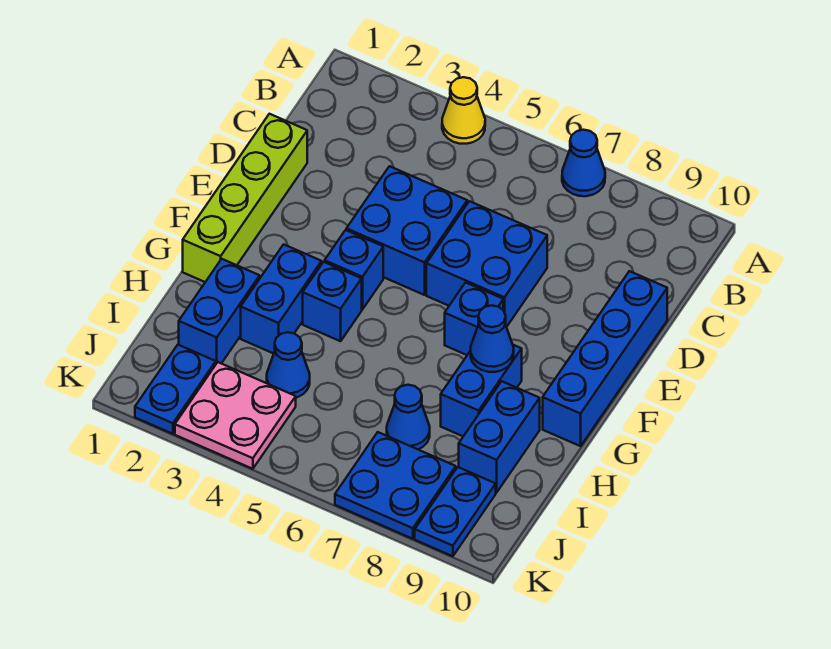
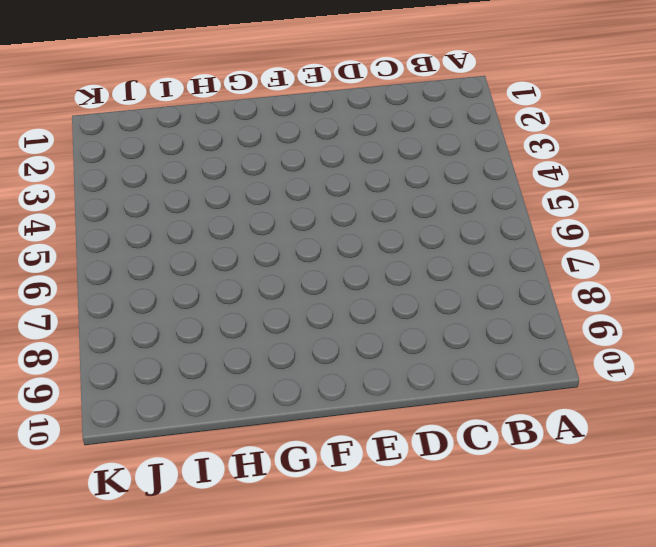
none -> yellow 1x1 cone [442,77,485,144]
none -> blue 1x1 cone [562,130,605,196]
none -> lime 1x4 brick [183,114,307,282]

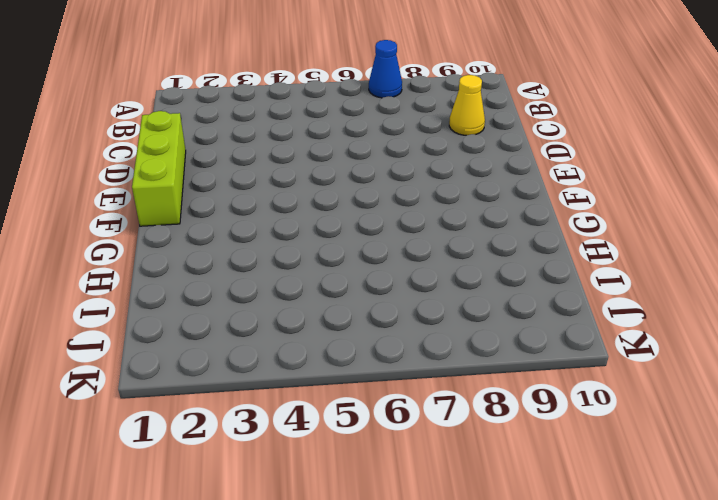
yellow 1x1 cone [449,75,485,135] -> yellow 1x1 cone moved to [442,77,485,144]
lime 1x3 brick [132,111,186,226] -> lime 1x4 brick [183,114,307,282]
none -> blue 2x2 brick [346,166,467,295]
none -> blue 2x2 brick [426,201,547,327]
none -> blue 1x4 brick [543,271,667,446]

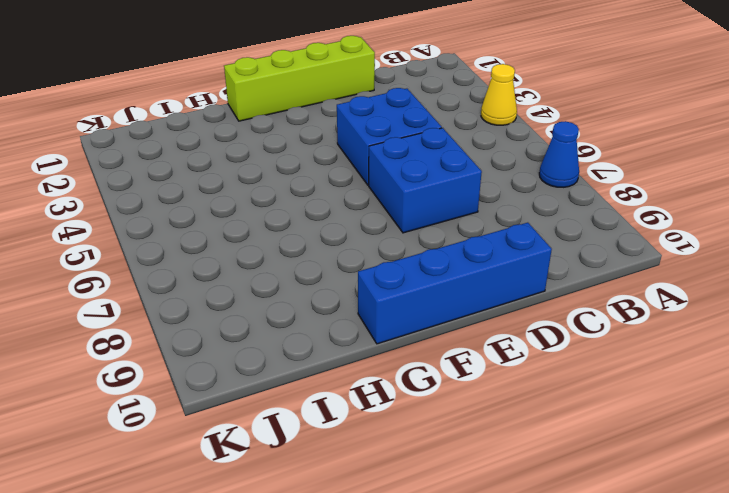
none -> blue 1x1 brick [325,230,383,309]
none -> blue 1x1 brick [445,283,503,355]
none -> blue 1x2 brick [241,244,322,354]

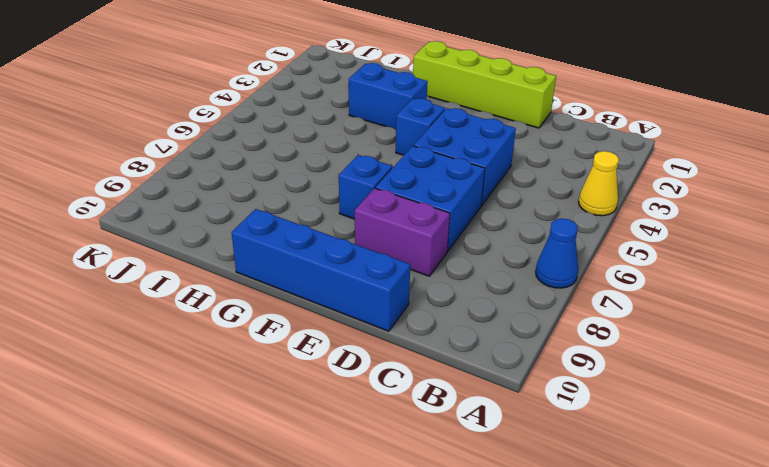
purple 1x2 brick [355,188,450,276] -> none
none -> blue 1x1 brick [303,262,362,341]
none -> blue 1x2 brick [441,345,522,436]
none -> blue 1x2 brick [179,259,260,364]

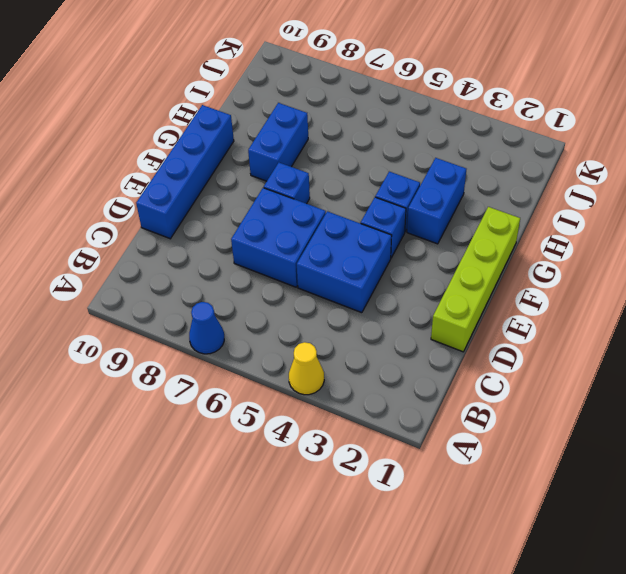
none -> blue 1x2 brick [179,259,260,364]
none -> blue 1x2 brick [459,381,540,492]
none -> blue 1x1 cone [267,332,310,398]

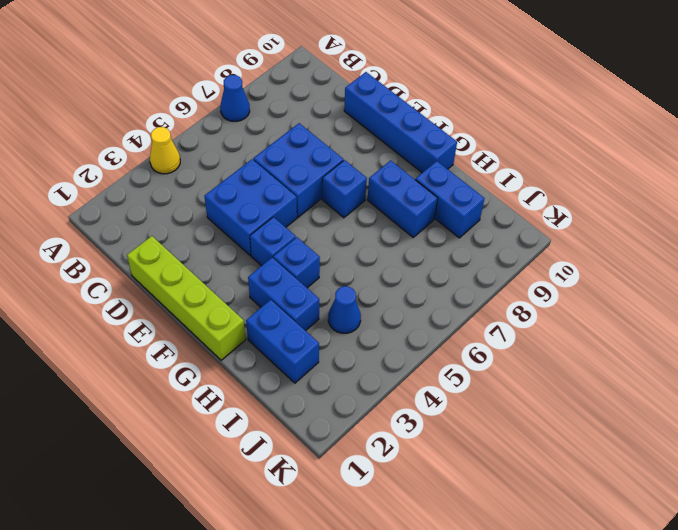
none -> blue 1x1 cone [387,385,430,449]
none -> blue 1x2 plate [135,345,216,434]
none -> pink 2x2 plate [175,362,296,469]

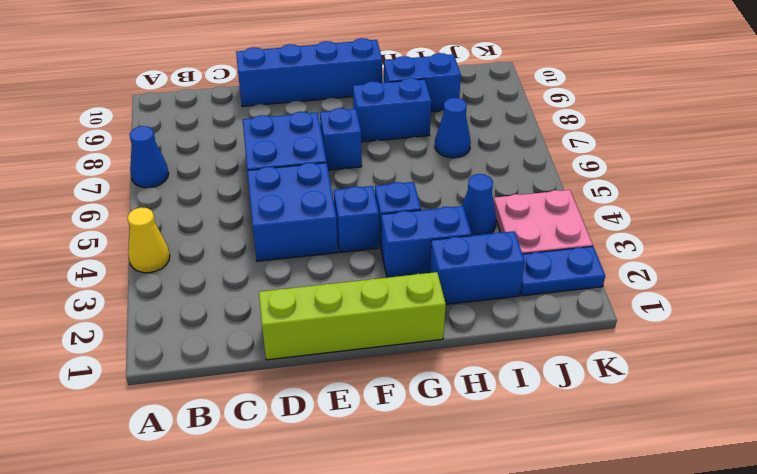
none -> blue 2x2 plate [335,432,456,539]
none -> blue 1x2 plate [415,467,496,556]
none -> blue 1x1 cone [471,305,514,372]

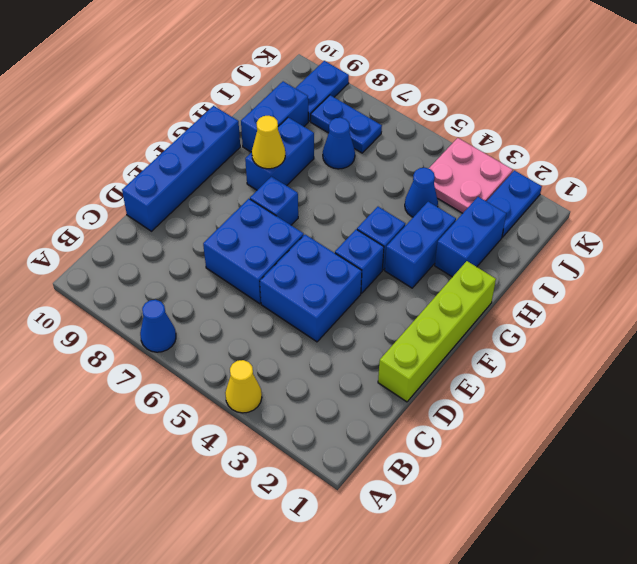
yellow 1x1 cone [252,116,285,169] -> blue 1x1 cone [471,305,514,372]
blue 1x2 plate [311,95,382,153] -> blue 2x2 plate [335,432,456,539]

